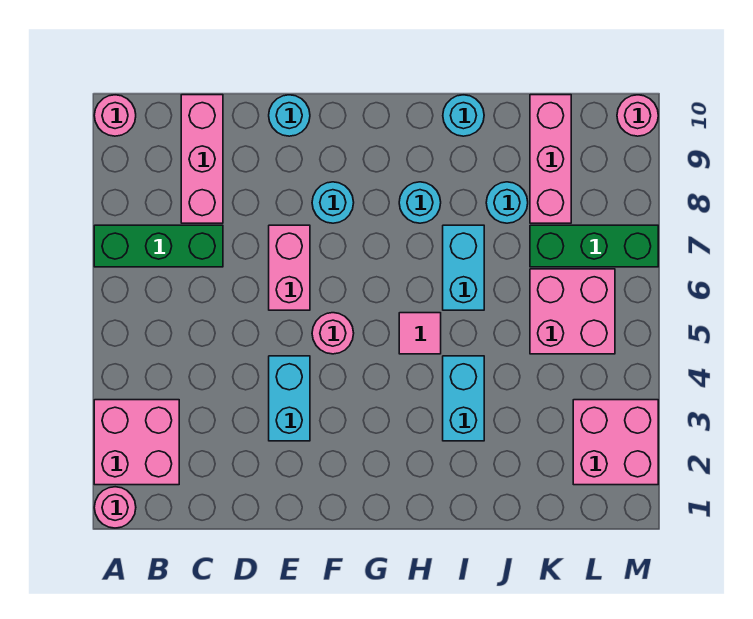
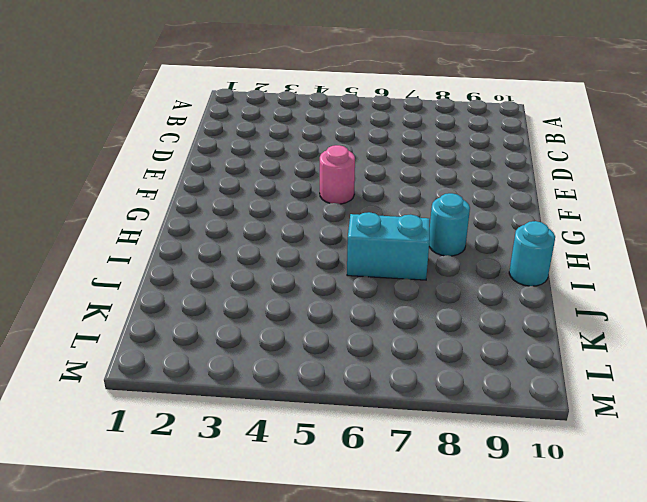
none -> pink 1x1 round brick [94,487,136,528]
none -> pink 2x2 brick [94,400,179,485]
none -> green 1x3 brick [94,225,223,267]

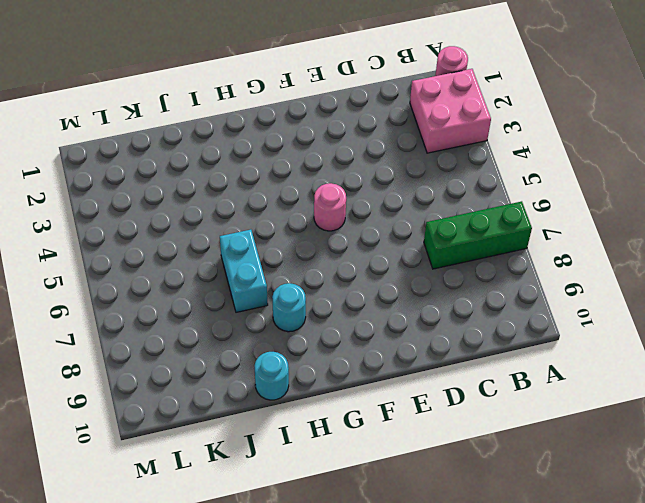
none -> pink 1x1 round brick [94,95,136,136]
none -> pink 1x3 brick [181,95,223,223]
none -> cyan 1x2 brick [269,356,310,441]

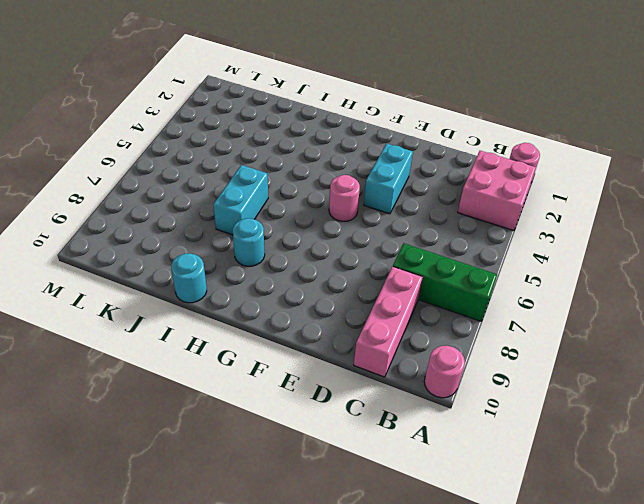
none -> pink 1x2 brick [269,225,310,310]
none -> cyan 1x1 round brick [269,95,310,136]
none -> cyan 1x1 round brick [312,182,354,223]

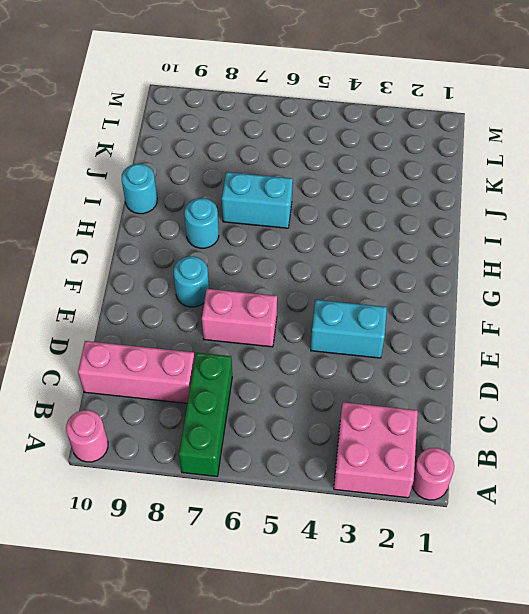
none -> cyan 1x1 round brick [269,95,310,136]
none -> pink 1x1 round brick [312,313,354,354]
none -> pink 1x1 tile [399,313,441,354]

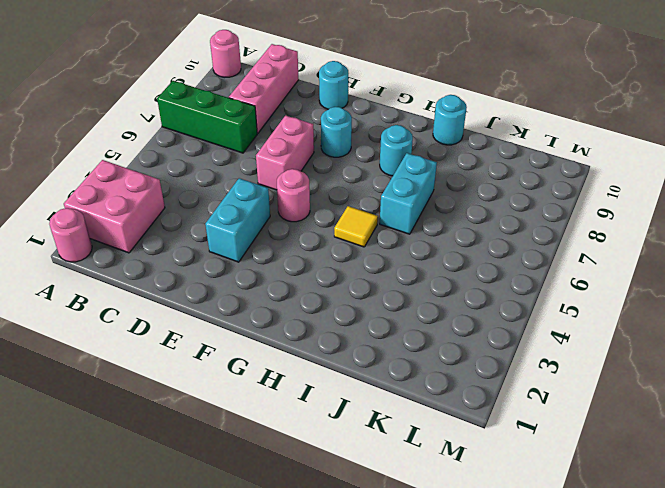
yellow 1x1 tile [334,206,378,247] -> pink 1x1 tile [399,313,441,354]
none -> cyan 1x2 brick [443,356,484,441]
none -> cyan 1x1 round brick [486,182,528,223]
none -> pink 2x2 brick [530,269,615,354]

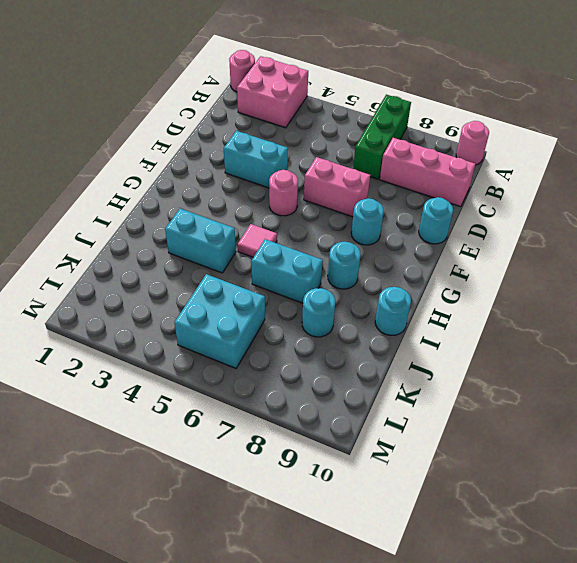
cyan 2x2 brick [174,274,265,368] -> pink 2x2 brick [530,269,615,354]
none -> green 1x3 brick [530,225,658,267]
none -> pink 1x3 brick [530,95,571,223]
none -> pink 2x2 brick [573,400,658,485]

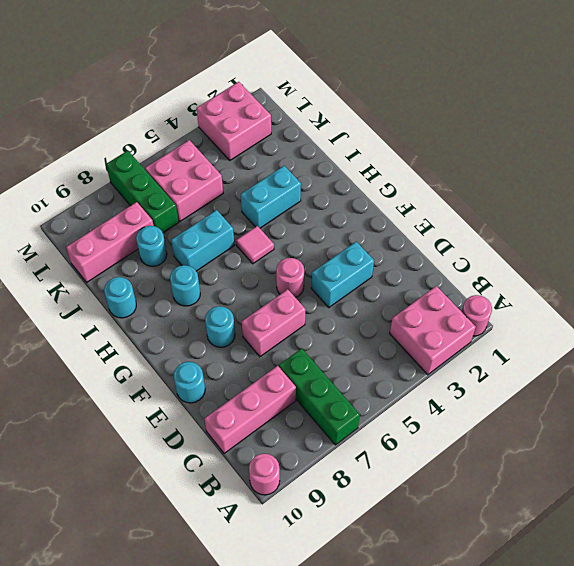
none -> pink 1x1 round brick [617,95,658,136]

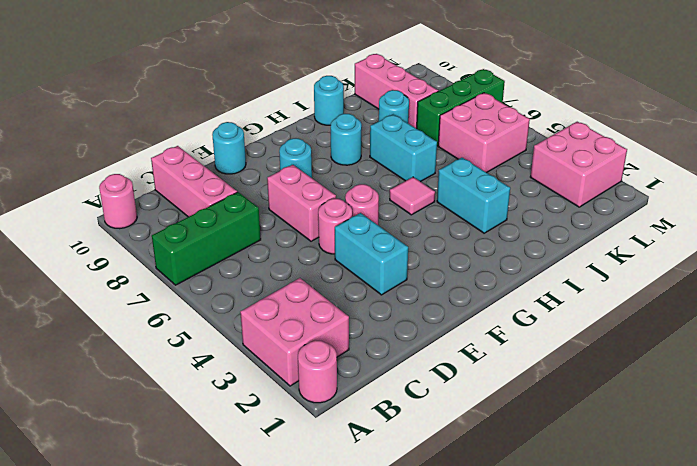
pink 1x1 round brick [318,199,352,254] -> pink 1x1 round brick moved to [617,95,658,136]

